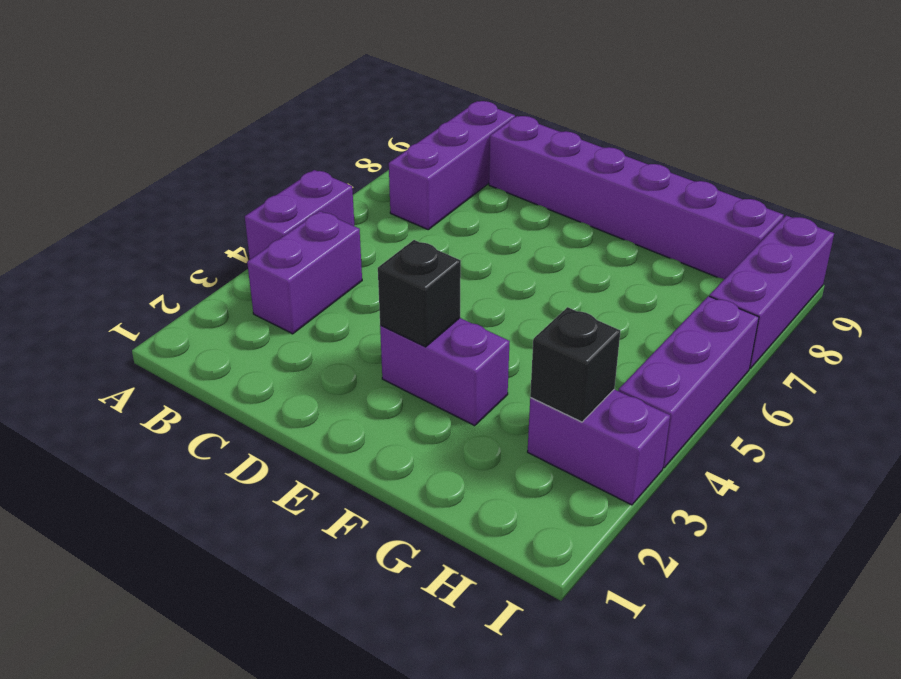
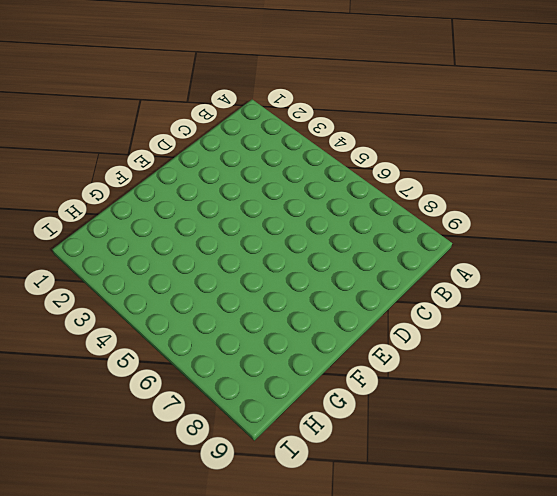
none -> purple 1x2 brick [245,170,354,259]
none -> purple 1x2 brick [247,211,362,334]

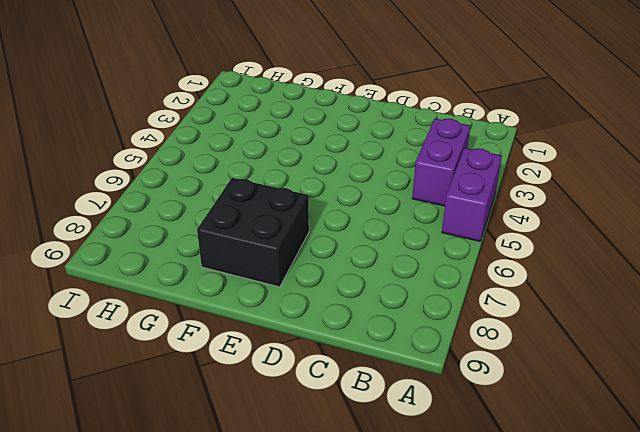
black 2x2 brick [197,178,309,287] -> none
none -> purple 1x3 brick [389,101,515,229]
none -> purple 1x6 brick [489,116,784,279]

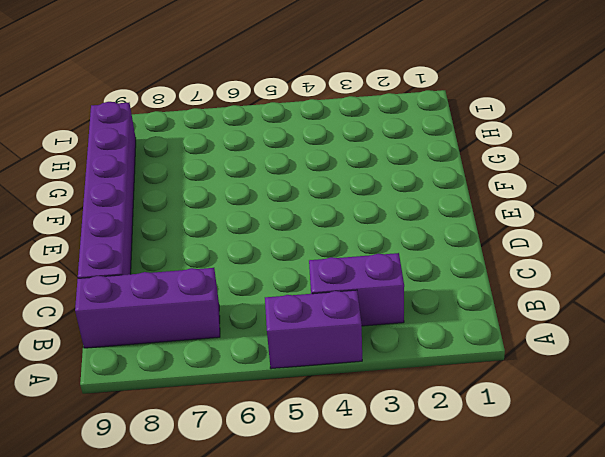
none -> purple 1x2 brick [380,318,510,426]
none -> purple 1x2 brick [528,389,670,505]

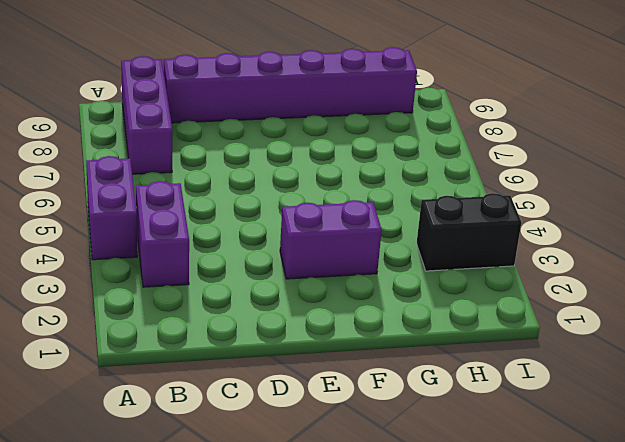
black 1x2 brick [417,193,521,271] -> purple 1x2 brick [528,389,670,505]
none -> purple 1x3 brick [618,296,759,468]
none -> purple 1x3 brick [710,215,834,368]

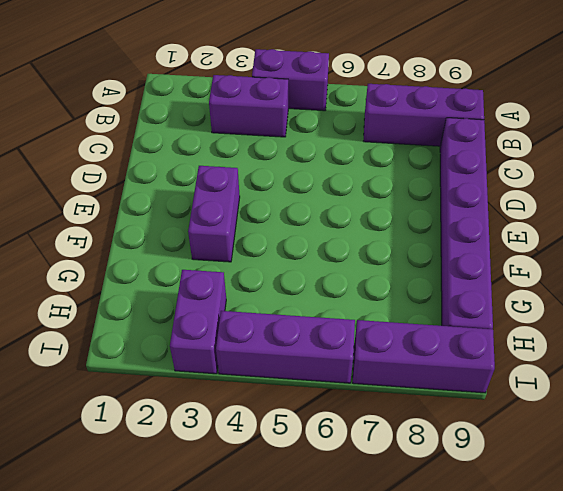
none -> black 1x1 brick [378,240,461,347]
none -> black 1x1 brick [530,307,620,422]

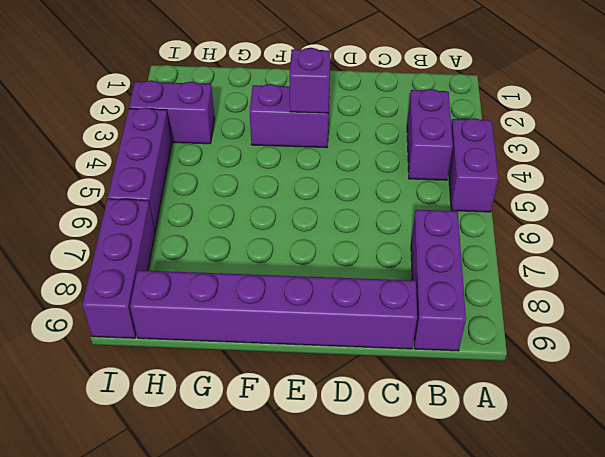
purple 1x1 brick [289,48,331,113] -> black 1x1 brick [378,240,461,347]
none -> black 1x1 brick [530,307,620,422]

